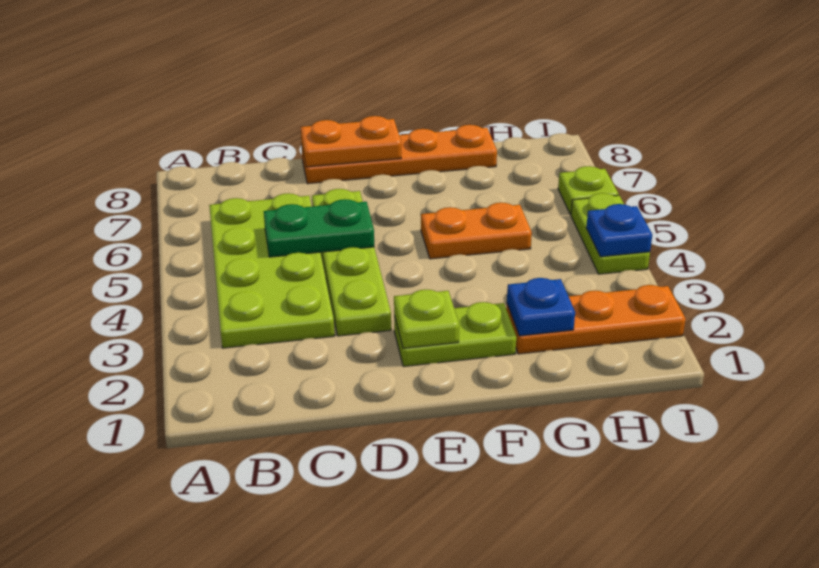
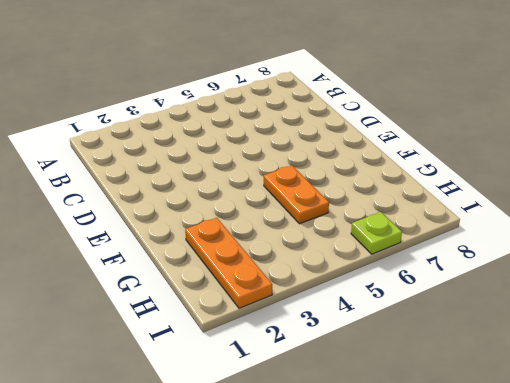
none -> lime 2x4 plate [209,193,335,348]
none -> lime 1x4 plate [312,189,391,336]
none -> orange 1x4 plate [301,125,497,184]

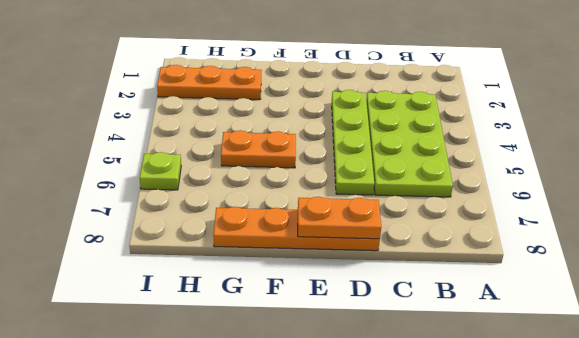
none -> lime 1x2 plate [394,302,516,367]
none -> lime 1x2 plate [571,193,650,274]
none -> green 1x2 plate [264,199,374,257]

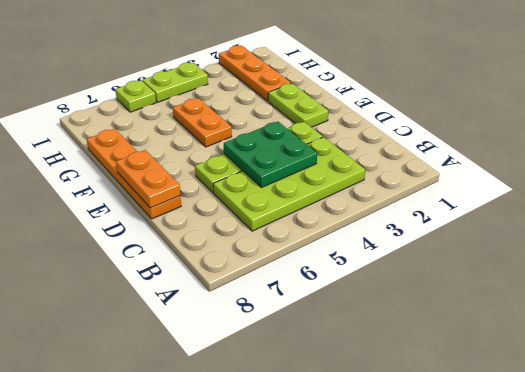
green 2x2 plate [224,121,317,187] -> green 1x2 plate [264,199,374,257]
none -> lime 1x1 plate [394,289,459,348]
none -> blue 1x1 plate [507,278,575,336]
none -> blue 1x1 plate [586,204,652,257]

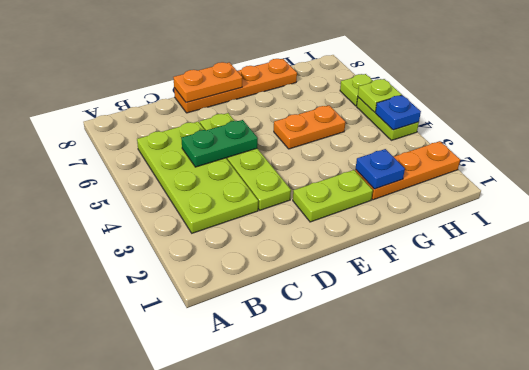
lime 1x1 plate [358,79,402,112] -> lime 1x1 plate moved to [394,289,459,348]

